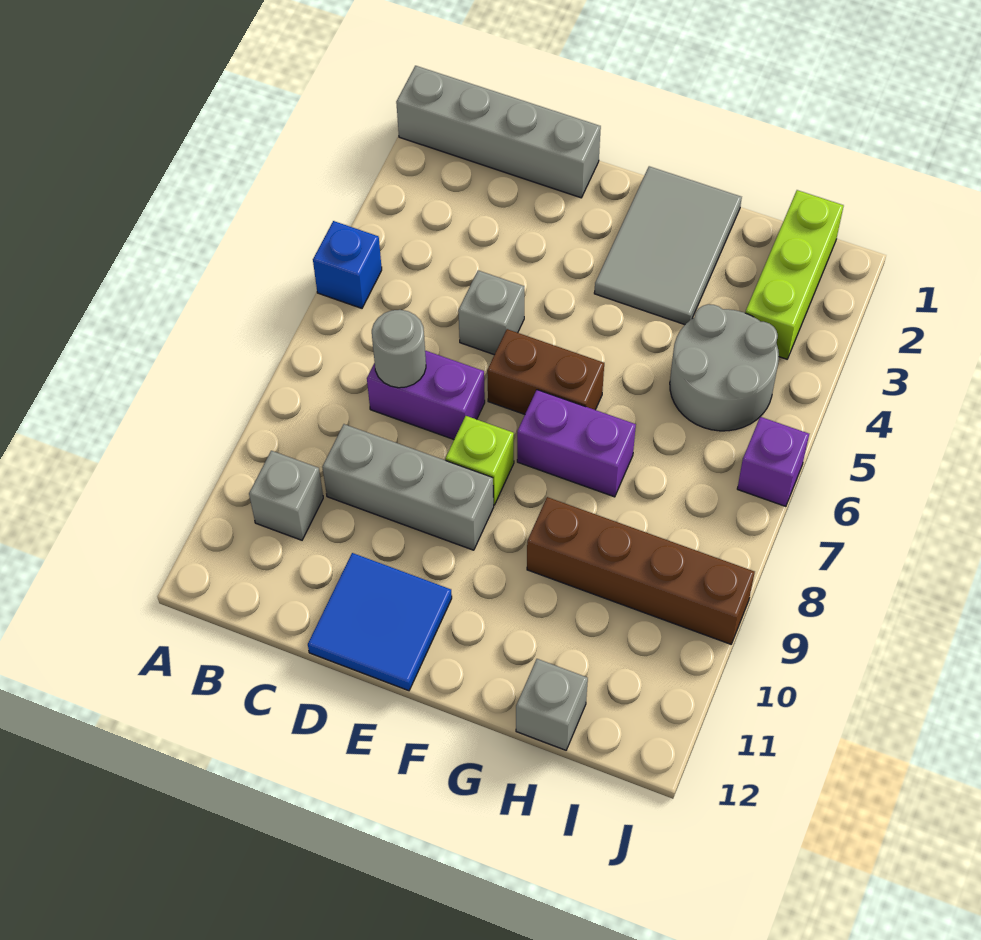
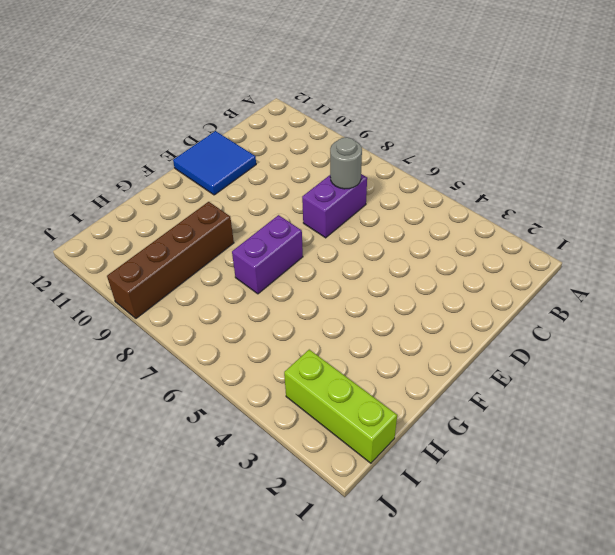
none -> grey 1x4 brick [396,66,601,198]
none -> blue 1x1 brick [313,221,382,308]
none -> grey 1x1 brick [249,451,323,540]

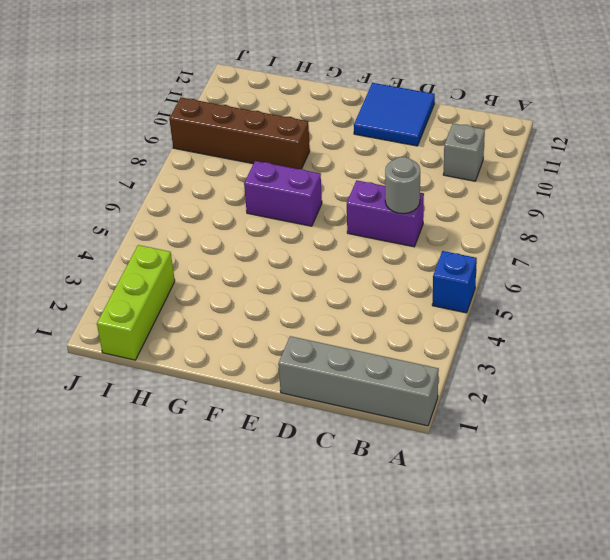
none -> grey 1x3 brick [322,424,494,550]
none -> grey 1x1 brick [458,271,524,355]
none -> brown 1x2 brick [487,329,604,414]

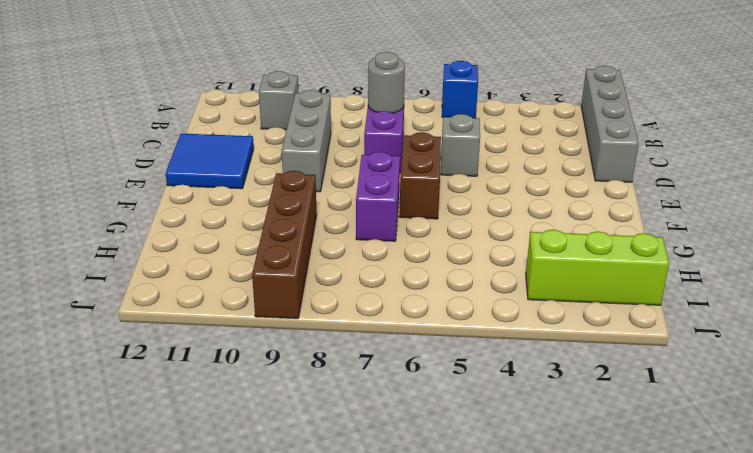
none -> lime 1x1 brick [446,416,514,505]
none -> grey 2x3 tile [594,166,742,325]
none -> grey 2x2 round brick [670,304,779,431]

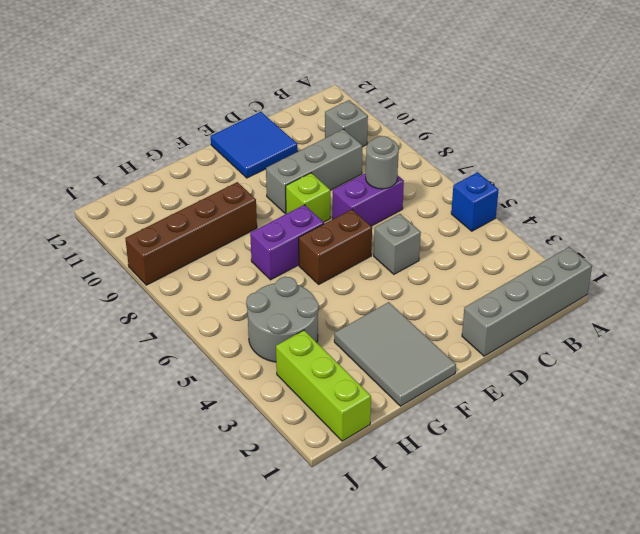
none -> grey 1x1 brick [516,659,588,750]
none -> purple 1x1 brick [737,417,809,506]

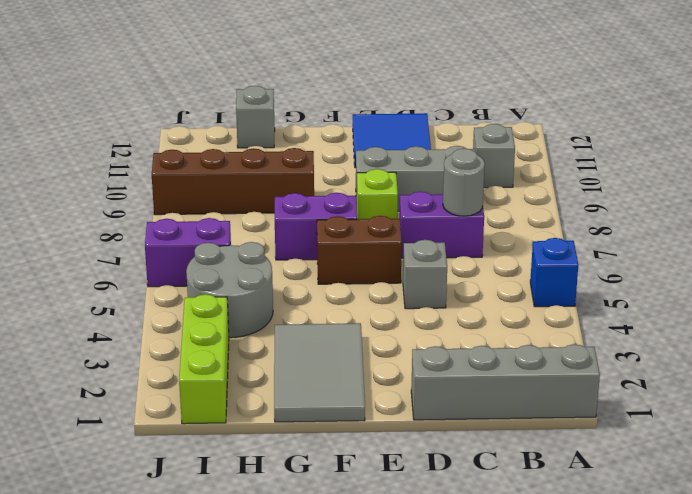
purple 1x2 brick [145,218,231,287] -> purple 1x1 brick [737,417,809,506]

